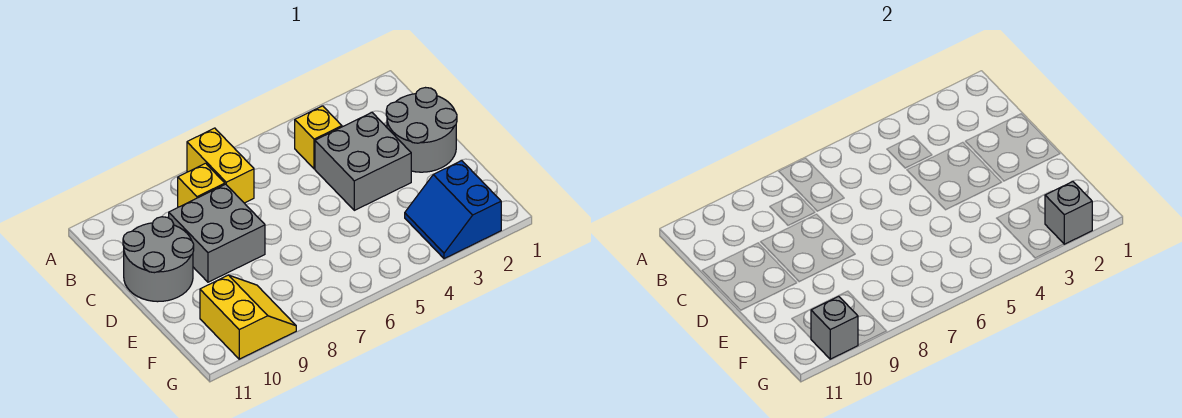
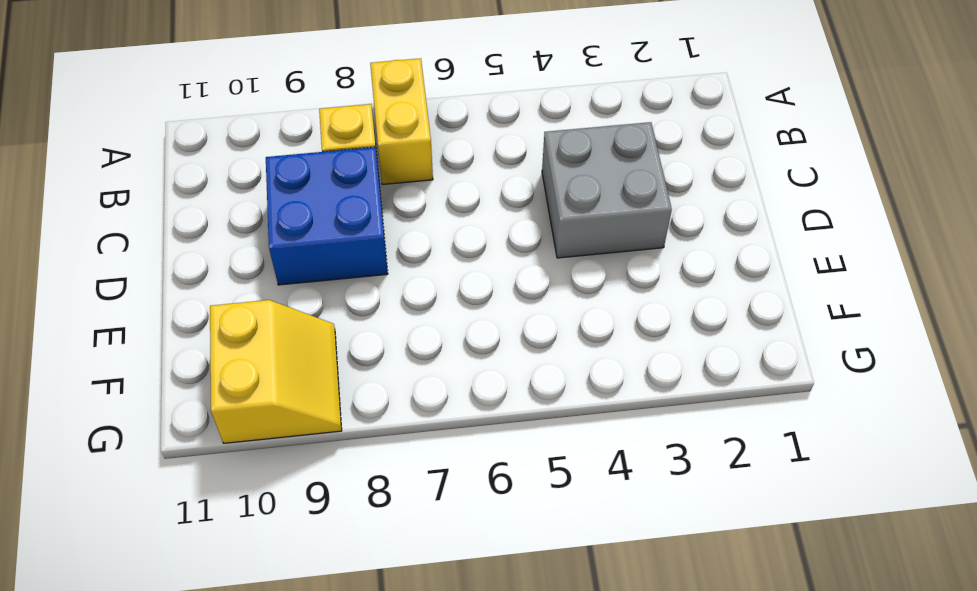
blue 2x2 brick [266,147,388,285] -> grey 2x2 brick [169,184,265,282]
none -> yellow 1x1 brick [295,106,342,169]
none -> grey 2x2 round brick [386,88,457,172]

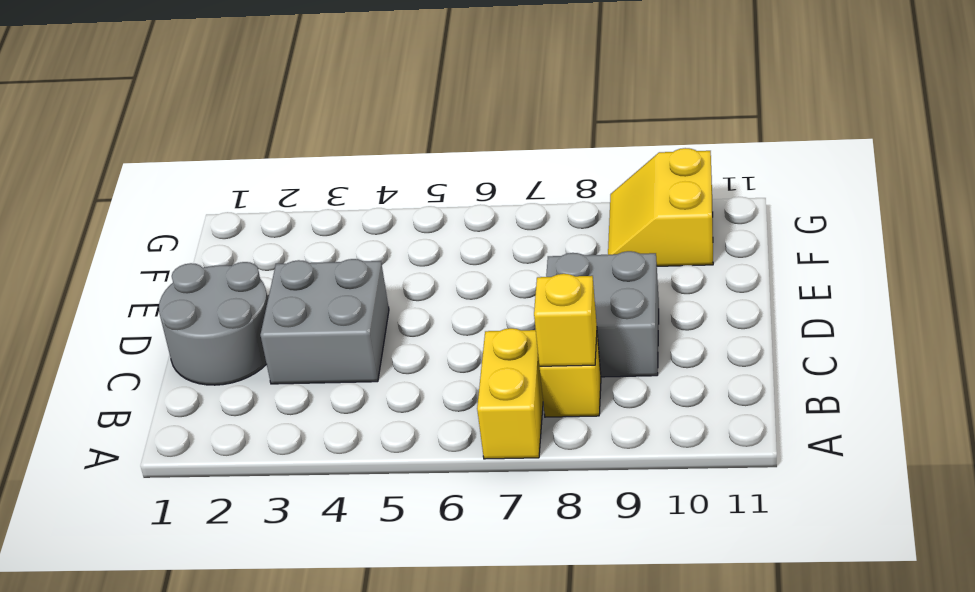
yellow 1x1 brick [534,274,597,366] -> yellow 1x1 brick moved to [295,106,342,169]
none -> grey 2x2 round brick [123,217,194,302]
none -> blue 2x2 slope [405,160,501,259]

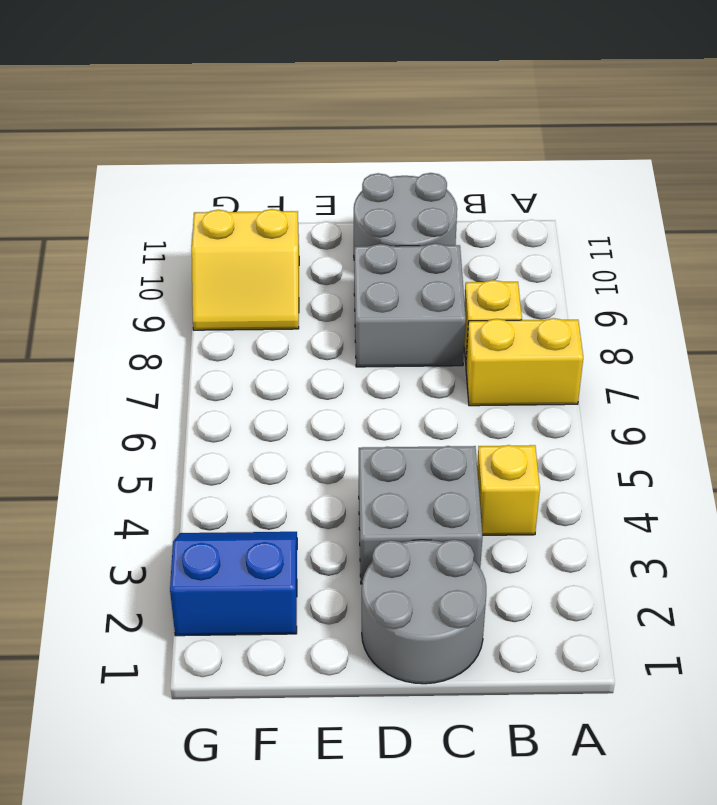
none -> grey 1x1 brick [1045,182,1092,244]
none -> grey 1x1 brick [811,296,858,359]

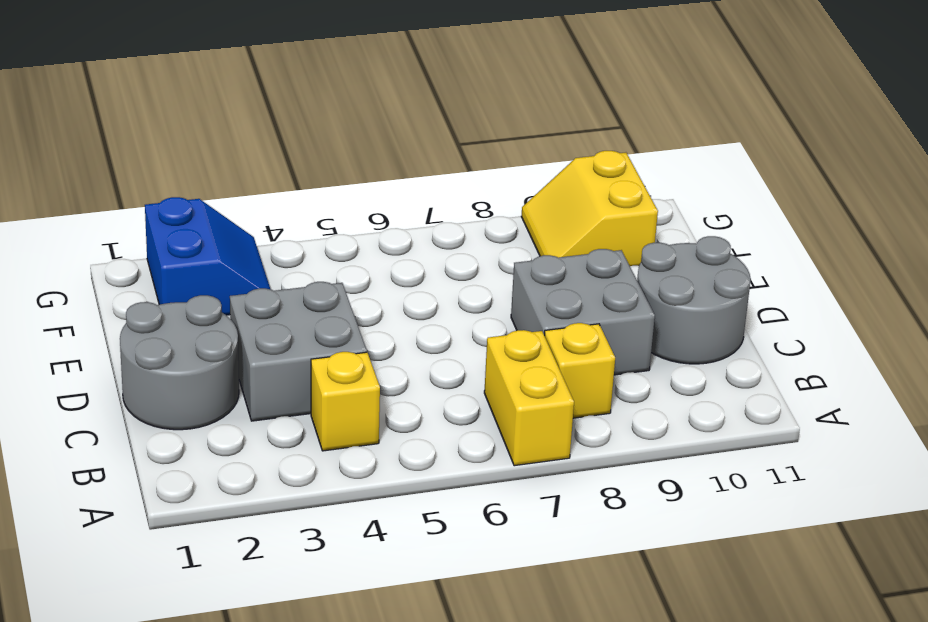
none -> grey 1x1 brick [1045,182,1092,244]
none -> grey 1x1 brick [811,296,858,359]

